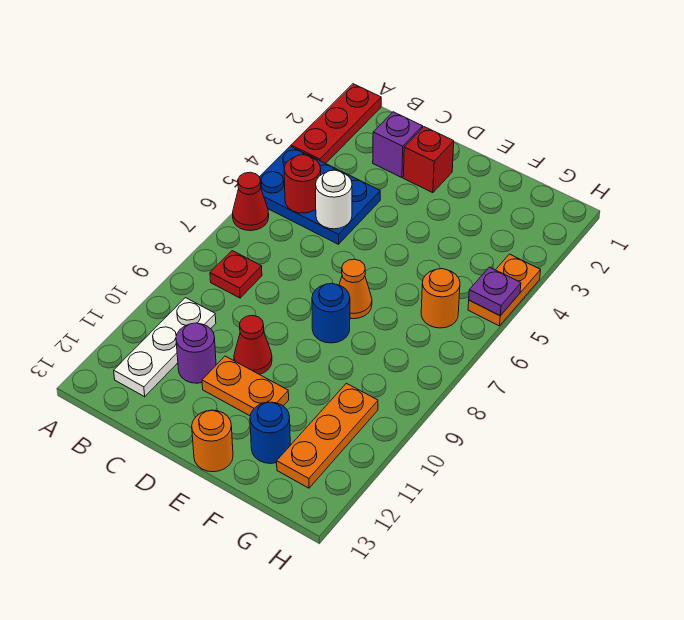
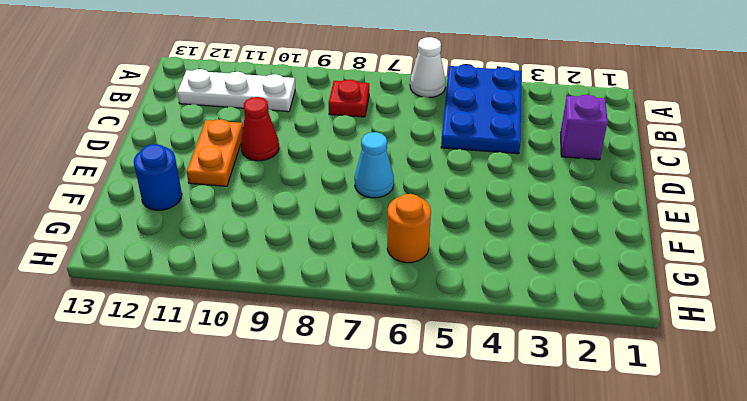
white 1x1 cone [410,37,446,97] -> red 1x1 cone [233,172,269,231]
cyan 1x1 cone [355,132,394,198] -> orange 1x1 cone [339,259,372,319]
none -> red 1x3 plate [291,84,381,164]
none -> purple 1x1 round brick [176,323,216,383]
none -> red 1x1 brick [403,127,454,193]

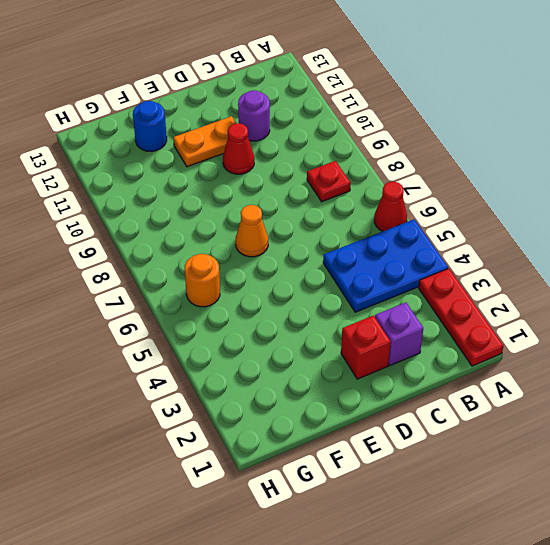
none -> white 1x3 plate [114,298,216,397]
none -> blue 1x1 round brick [312,283,350,343]
none -> orange 1x1 round brick [192,410,233,472]

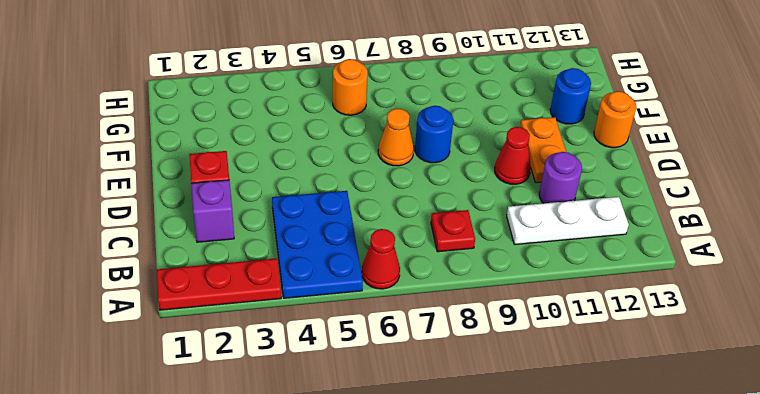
none -> orange 1x3 plate [277,383,378,488]
none -> orange 1x2 plate [468,254,541,326]
none -> red 1x1 round brick [284,155,321,213]

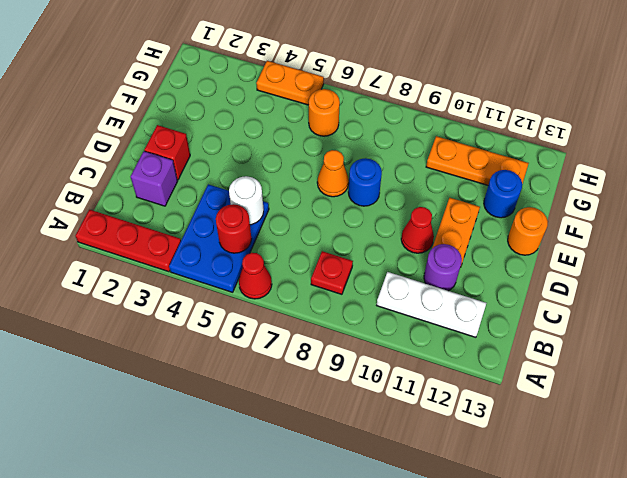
none -> purple 1x1 plate [469,267,521,316]

